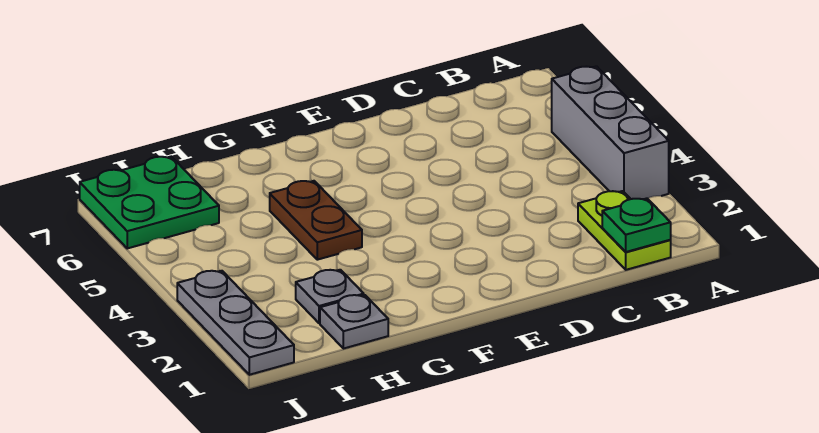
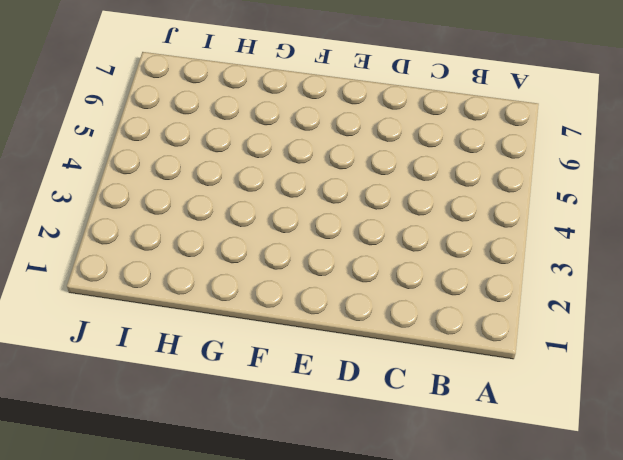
none -> grey 1x3 brick [552,66,669,199]
none -> lime 1x2 plate [578,191,671,270]

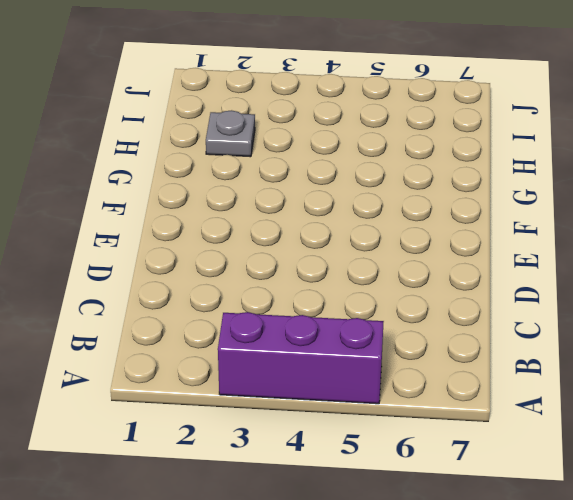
purple 1x3 brick [218,312,384,404] -> grey 1x3 brick [552,66,669,199]
none -> lime 1x2 plate [578,191,671,270]
none -> brown 1x2 plate [270,181,362,260]

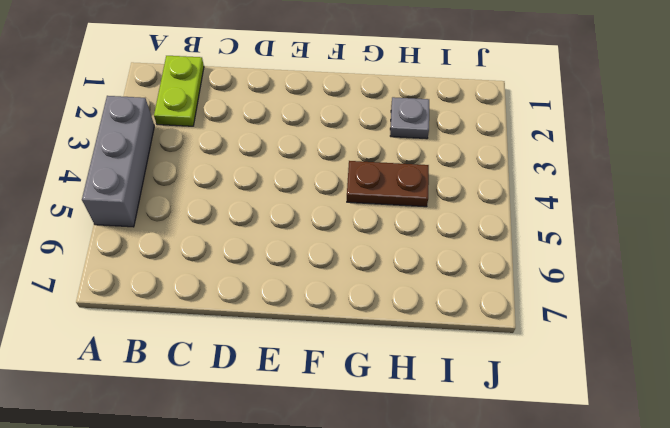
brown 1x2 plate [347,161,429,207] -> brown 1x2 plate turned to [270,181,362,260]
none -> grey 1x1 plate [320,295,388,349]
none -> green 2x2 plate [80,157,219,248]

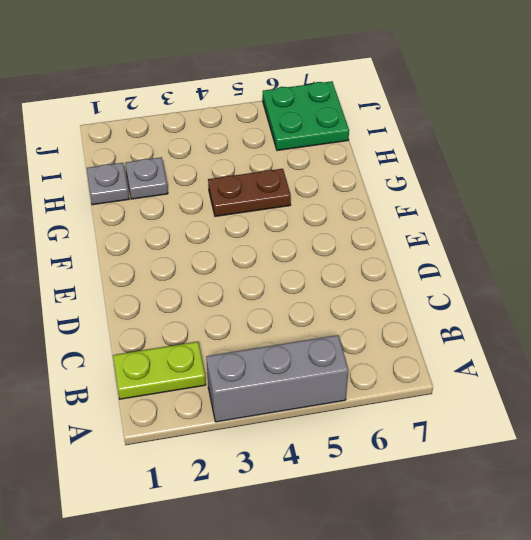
none -> grey 1x3 plate [177,271,294,375]
none -> green 1x1 plate [602,198,671,252]

